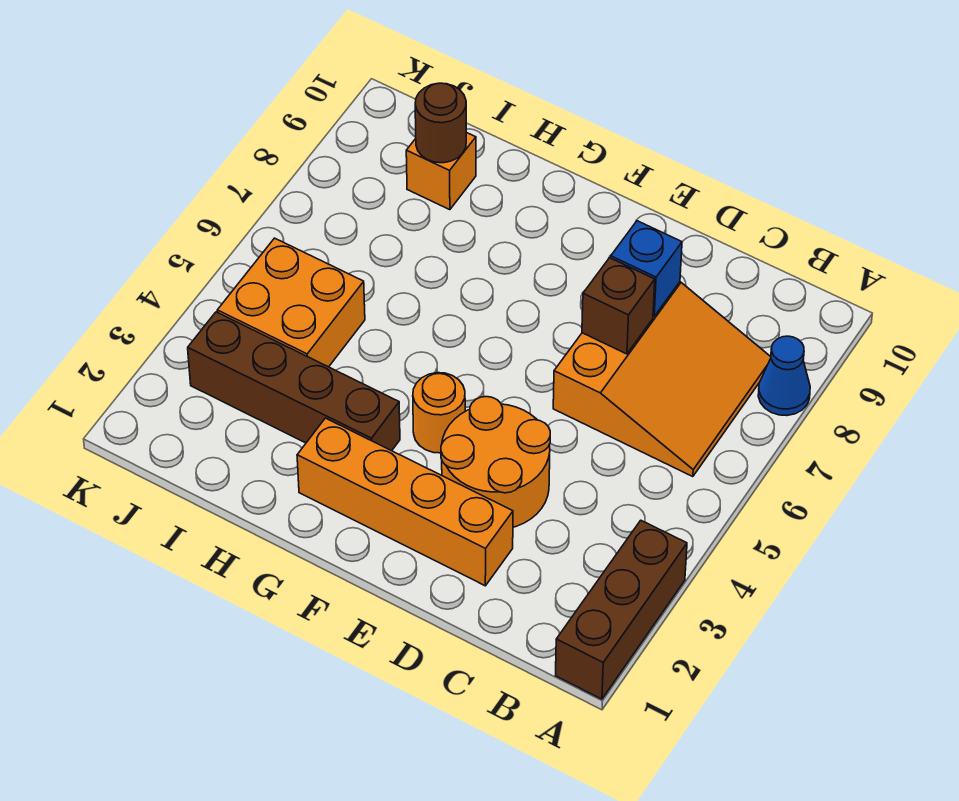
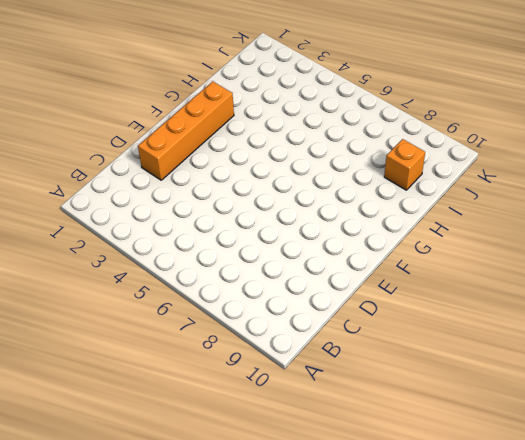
none -> brown 1x3 brick [556,520,687,699]
none -> blue 1x1 cone [758,336,810,416]
none -> orange 3x3 slope [553,282,771,477]

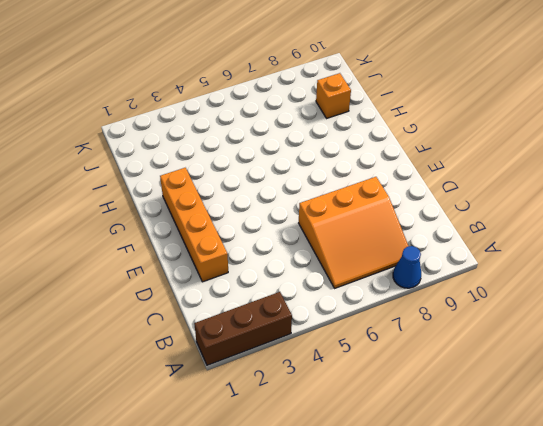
none -> orange 2x2 round brick [441,397,550,527]
none -> orange 1x1 round brick [413,373,465,453]
none -> brown 1x4 brick [188,312,400,451]

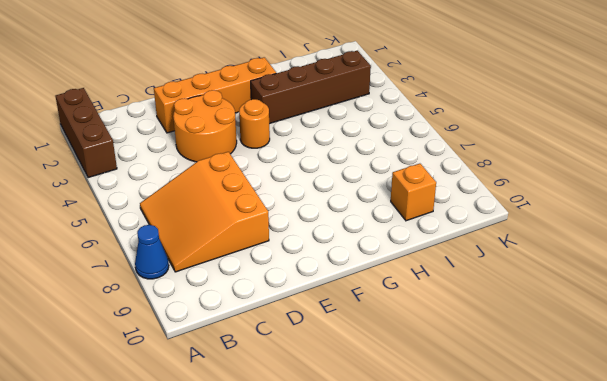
none -> orange 2x2 brick [217,238,365,367]
none -> brown 1x1 brick [582,258,655,354]
none -> blue 1x1 brick [611,221,682,316]

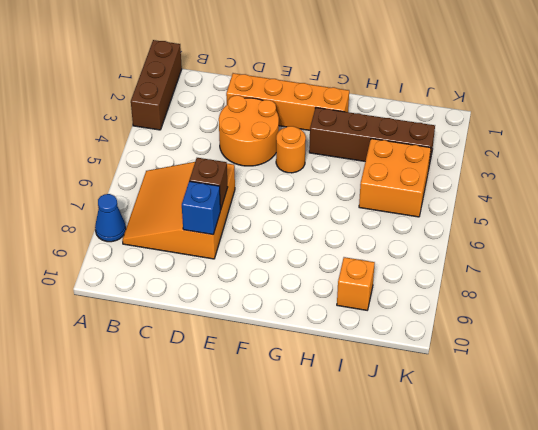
none -> brown 1x1 round brick [415,83,466,163]

